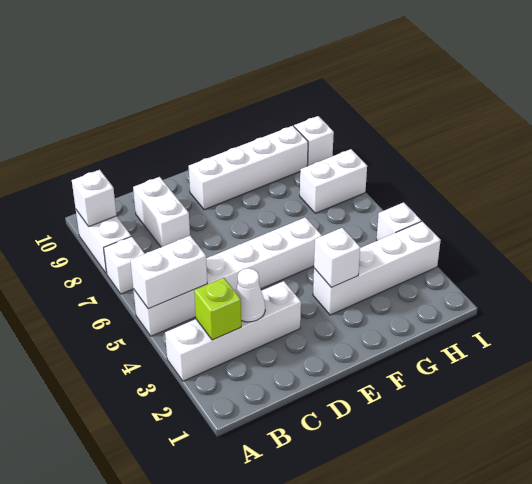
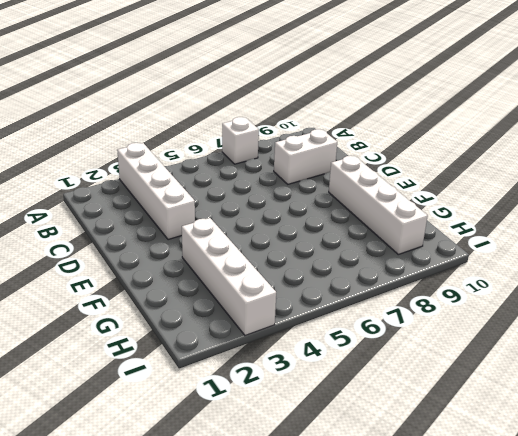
none -> white 1x6 brick [133,217,322,336]
none -> white 1x2 brick [76,210,131,274]
none -> white 1x2 brick [300,149,367,213]

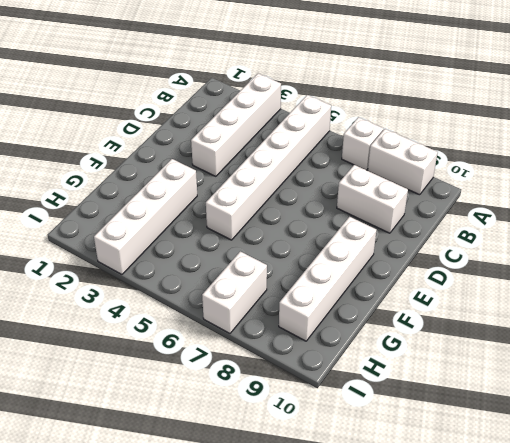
none -> white 1x1 brick [377,202,421,241]
none -> white 1x1 brick [294,116,334,166]
none -> white 1x2 brick [130,236,207,309]

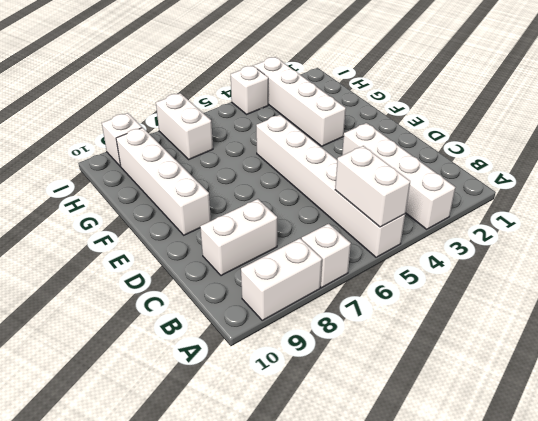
none -> white 1x1 brick [72,170,117,226]
none -> lime 1x1 brick [194,278,241,340]
none -> white 1x1 cone [236,268,265,322]

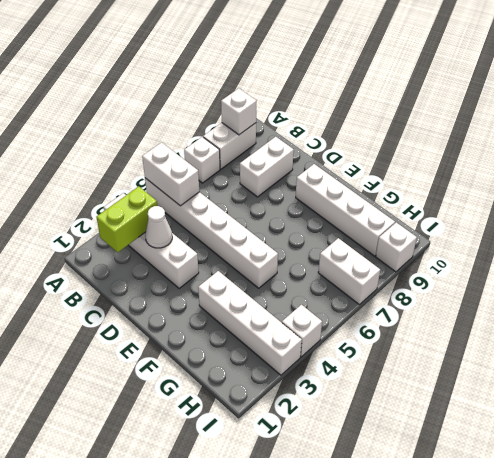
lime 1x2 brick [96,186,157,252] -> lime 1x1 brick [194,278,241,340]
none -> white 1x1 brick [314,228,360,287]

